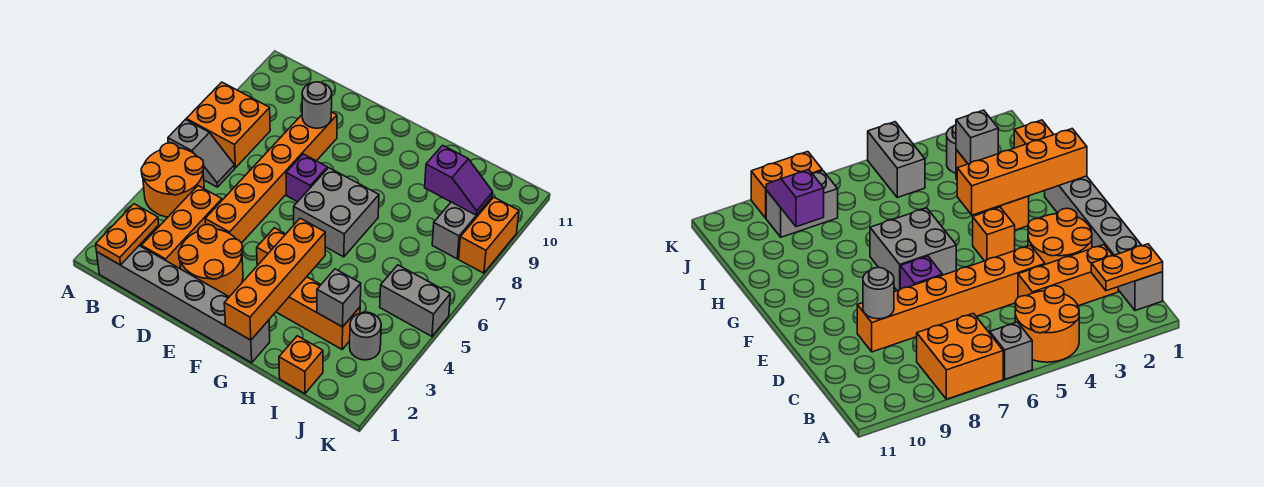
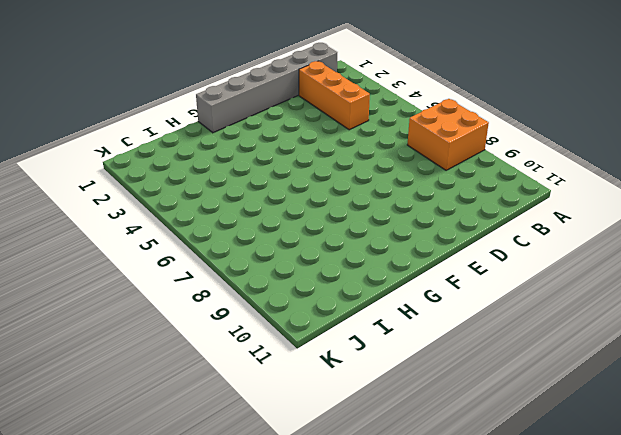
none -> orange 2x2 round brick [141,143,204,217]
none -> grey 1x2 slope [168,120,235,187]
none -> orange 2x2 round brick [179,224,243,297]

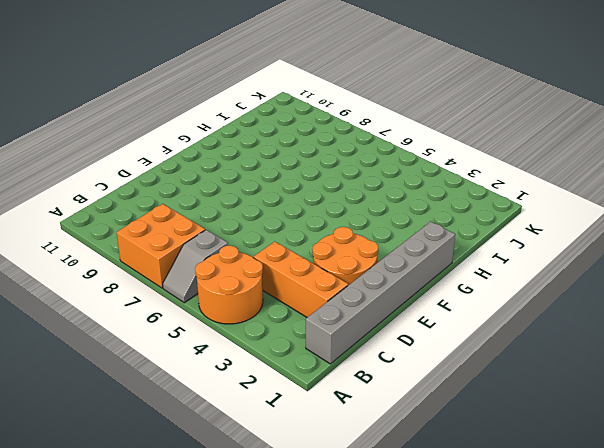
grey 1x2 slope [163,230,228,303] -> grey 1x2 slope turned to [168,120,235,187]
none -> orange 1x6 brick [205,112,337,243]
none -> purple 1x1 brick [286,154,327,202]
none -> orange 1x1 brick [257,228,285,266]

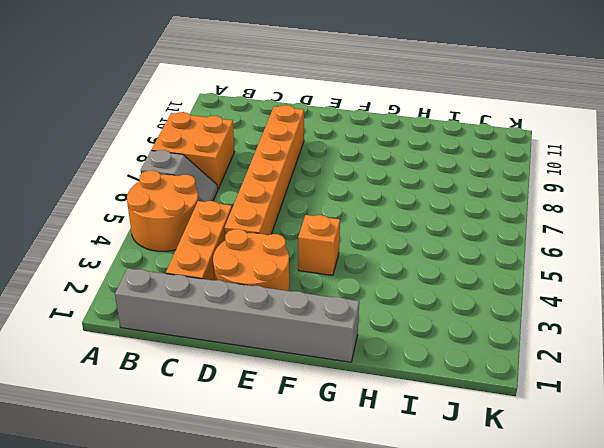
none -> purple 1x1 brick [286,154,327,202]
none -> grey 2x2 brick [294,168,379,257]
none -> orange 1x3 brick [276,277,360,349]

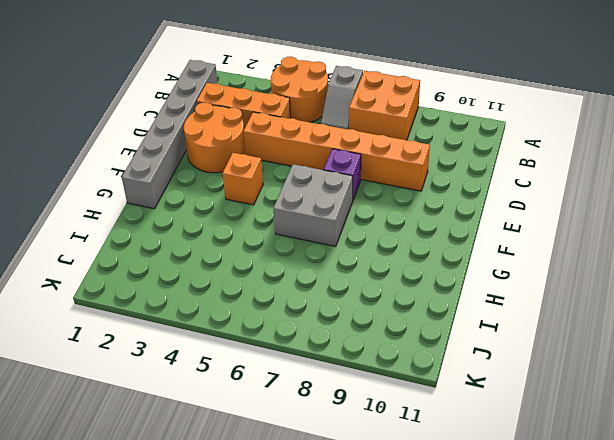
none -> orange 1x3 brick [276,277,360,349]
none -> orange 1x1 brick [279,336,323,394]
none -> grey 1x1 round brick [350,312,381,360]

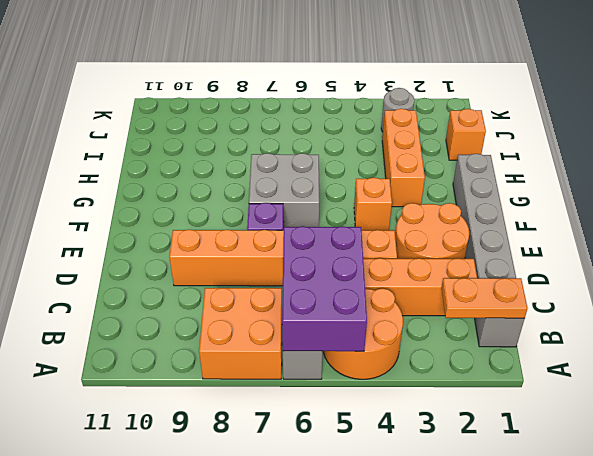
purple 2x3 brick [282,226,367,351] -> none
none -> grey 1x2 brick [380,265,450,336]
none -> grey 1x2 brick [432,197,492,259]
none -> orange 1x2 brick [459,197,519,273]

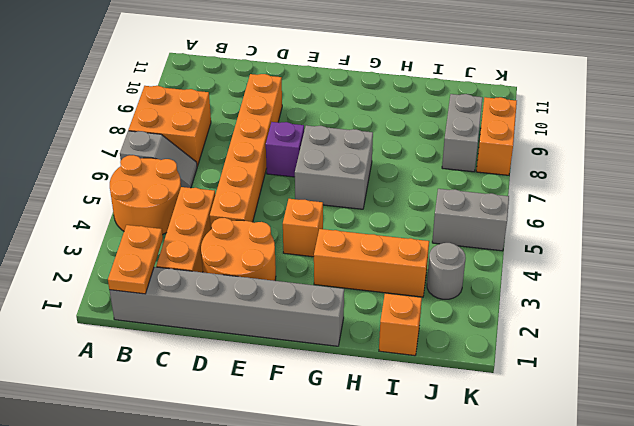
none -> grey 1x1 round brick [302,82,332,128]
none -> orange 1x4 brick [224,218,325,340]
none -> grey 1x1 brick [317,269,361,327]

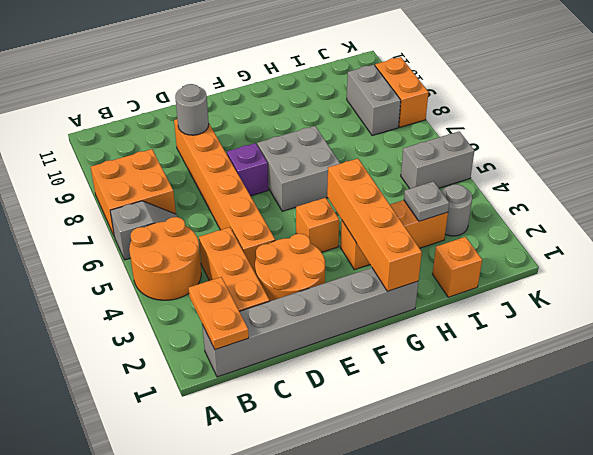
grey 1x1 plate [404,181,449,221] -> grey 1x1 brick [317,269,361,327]
none -> purple 1x2 slope [425,145,493,215]

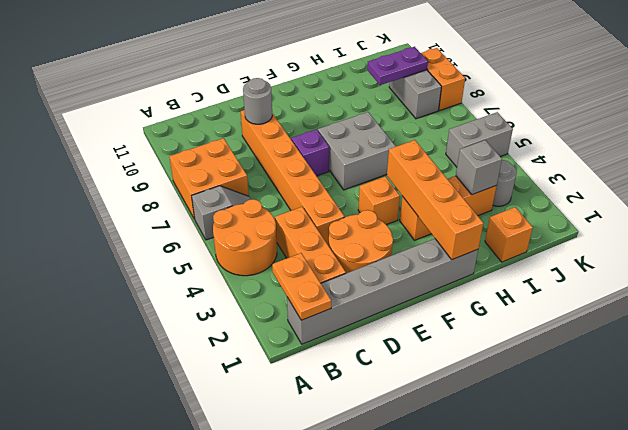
purple 1x2 plate [367,47,428,85] -> purple 1x2 slope [425,145,493,215]

